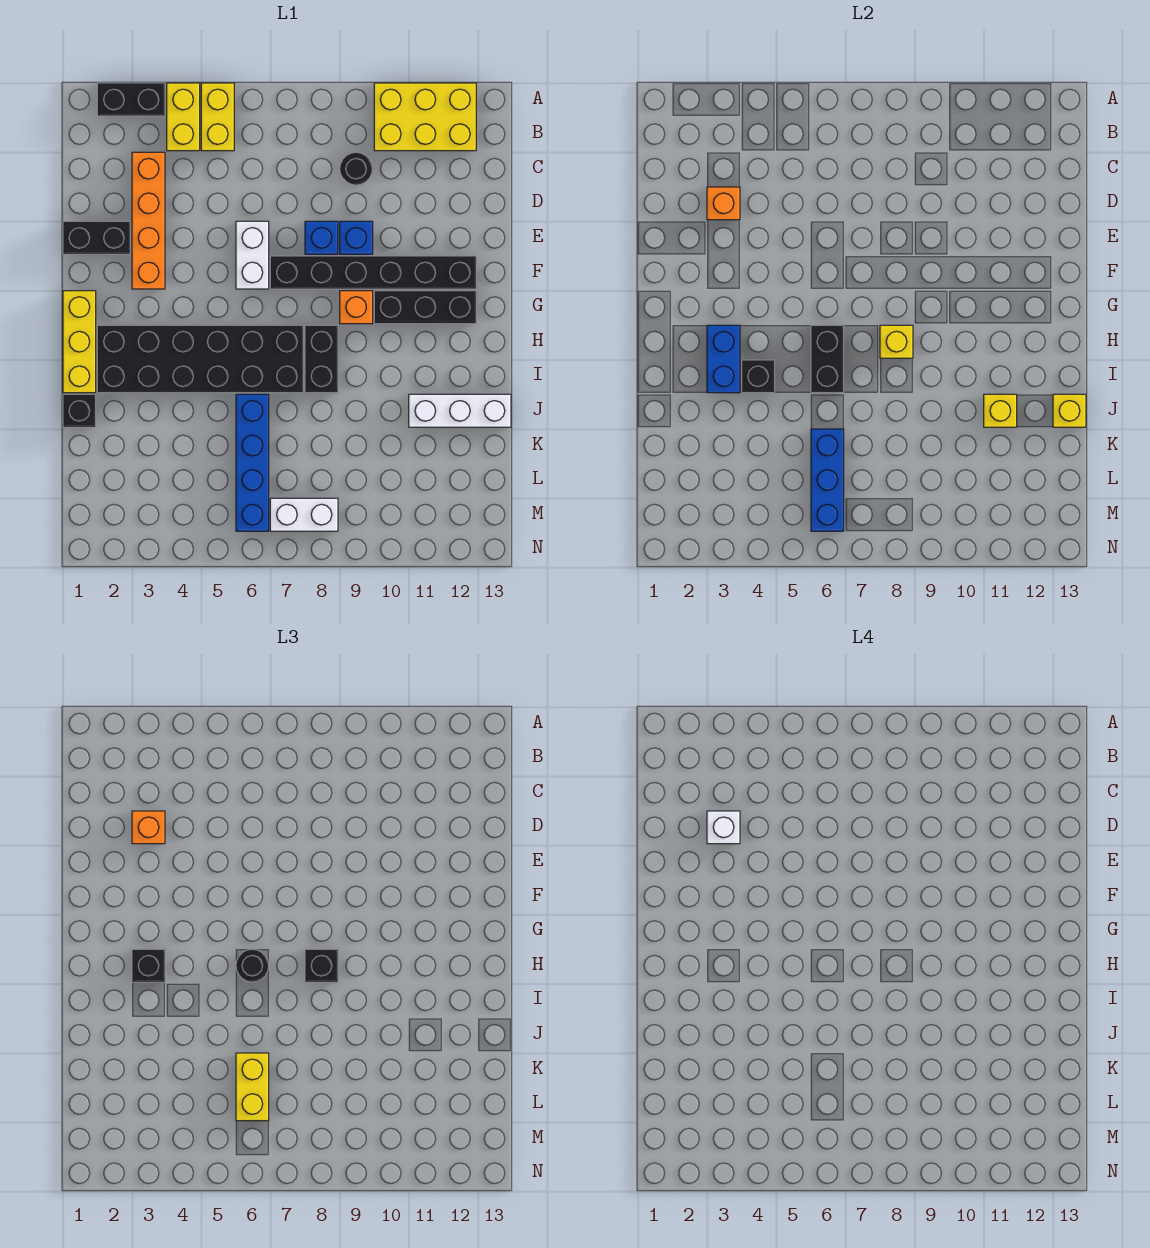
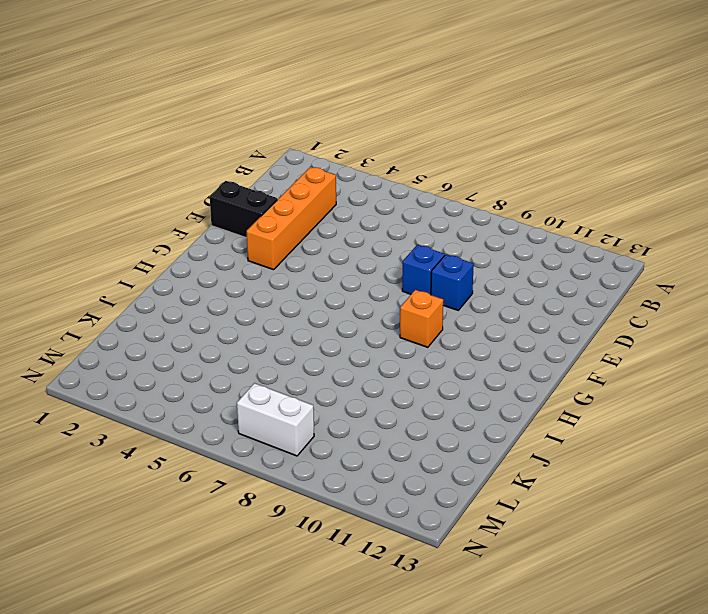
none -> black 1x2 brick [97,83,165,116]
none -> yellow 1x2 brick [167,83,200,151]
none -> yellow 1x2 brick [201,83,234,151]
none -> yellow 2x3 brick [374,83,476,151]

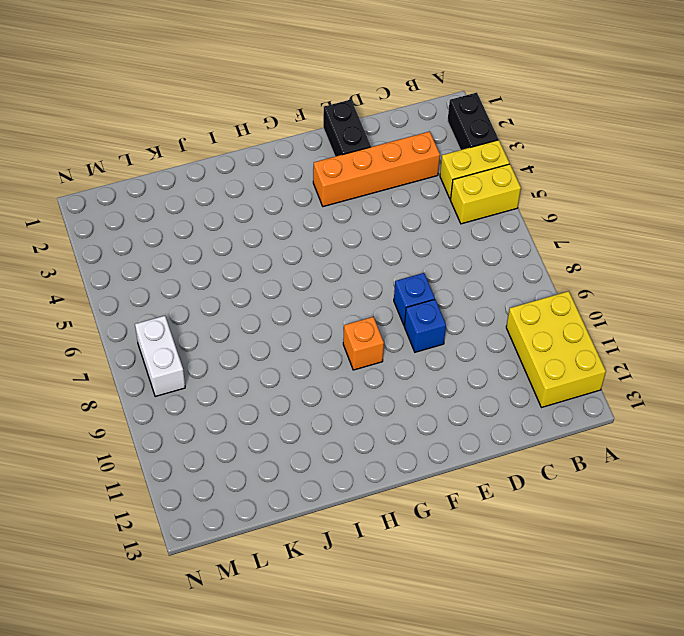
none -> black 1x1 round brick [340,152,373,185]
none -> white 1x2 brick [236,221,269,289]
none -> black 1x6 brick [270,256,476,289]
none -> yellow 1x3 brick [63,291,96,393]

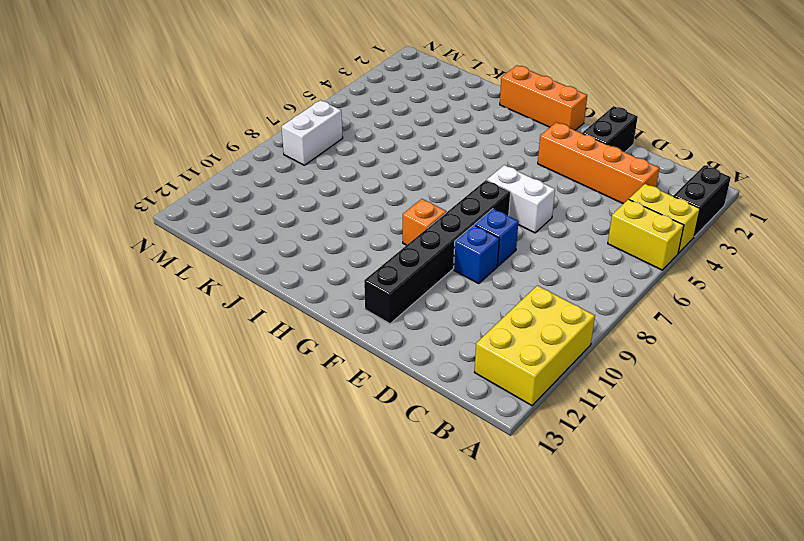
orange 1x3 brick [500,65,587,130] -> yellow 1x3 brick [63,291,96,393]
none -> black 1x1 round brick [340,152,373,185]
none -> black 1x3 brick [374,291,476,324]
none -> black 2x6 brick [97,325,303,393]
none -> black 1x2 brick [305,325,338,393]

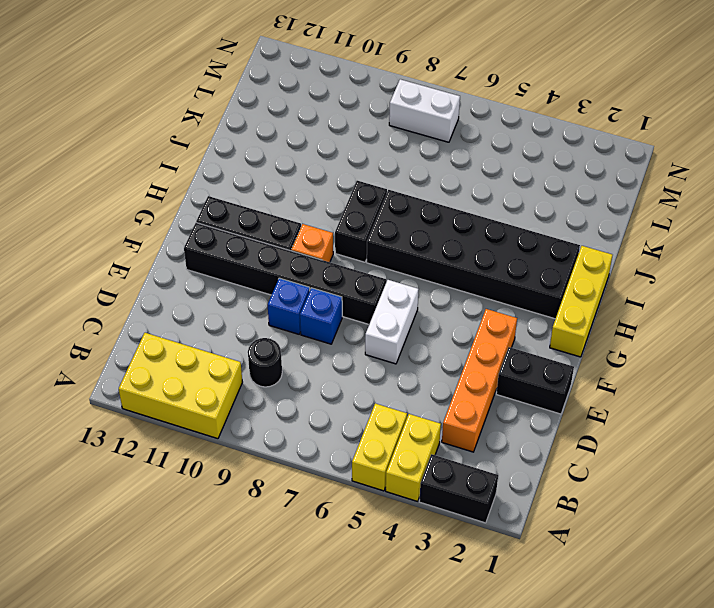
none -> black 1x1 brick [63,394,96,427]
none -> blue 1x4 brick [236,394,269,531]
none -> white 1x3 brick [409,394,511,427]
none -> orange 1x1 brick [707,187,740,220]

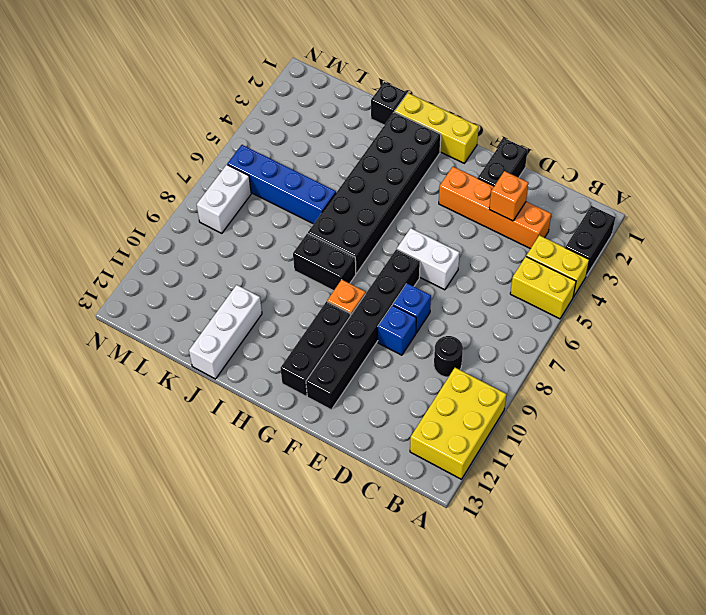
none -> blue 1x2 brick [707,325,740,393]
none -> black 1x2 brick [811,325,844,393]
none -> yellow 1x1 brick [880,325,913,358]
none -> black 1x1 brick [742,360,775,393]

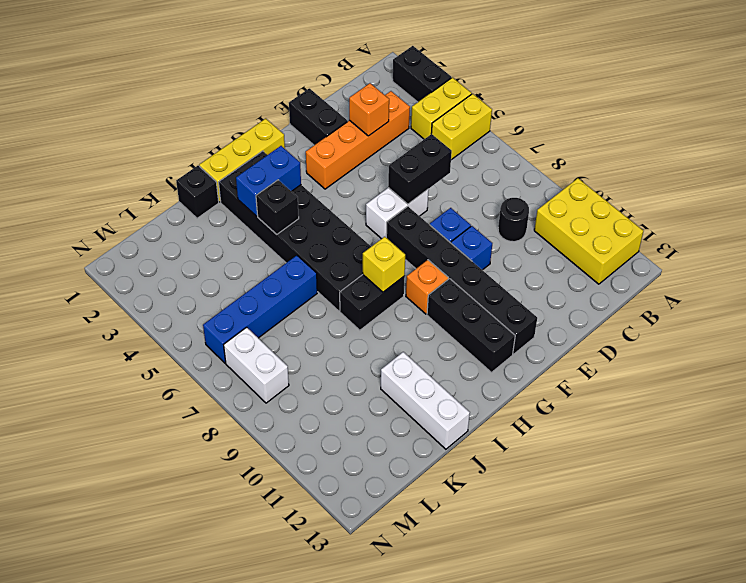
black 1x2 brick [388,134,452,204] -> black 1x2 brick moved to [811,325,844,393]
none -> yellow 1x1 brick [984,394,1017,427]
none -> yellow 1x1 brick [1053,394,1086,427]
none -> blue 1x3 brick [811,429,844,531]
none -> orange 1x1 brick [132,811,165,844]

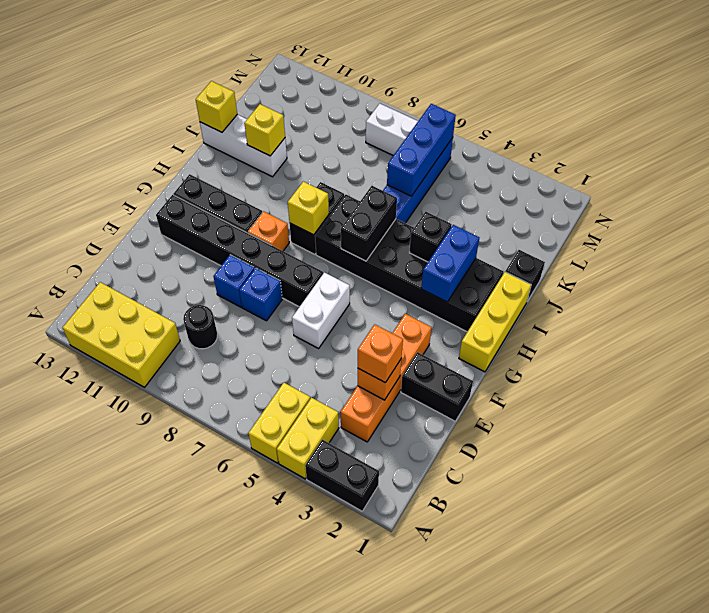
none -> black 1x1 brick [132,949,165,982]
none -> black 1x1 round brick [236,949,269,982]
none -> black 1x1 brick [305,949,338,982]
none -> yellow 1x2 brick [236,1053,269,1121]

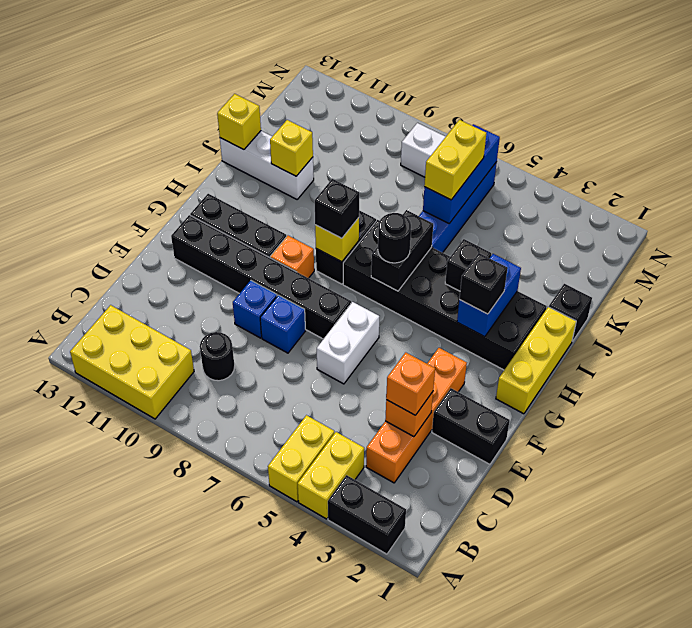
none -> white 1x1 brick [707,811,740,844]

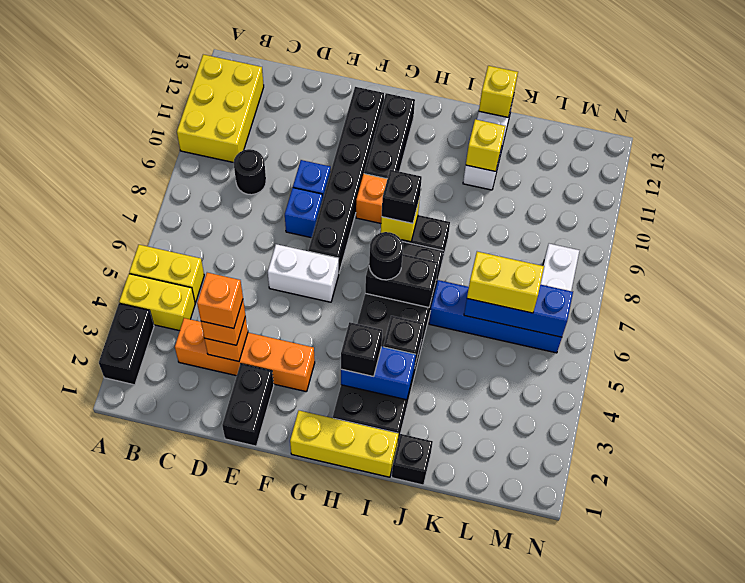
orange 1x1 brick [197,273,243,329] -> white 1x1 brick [707,811,740,844]

